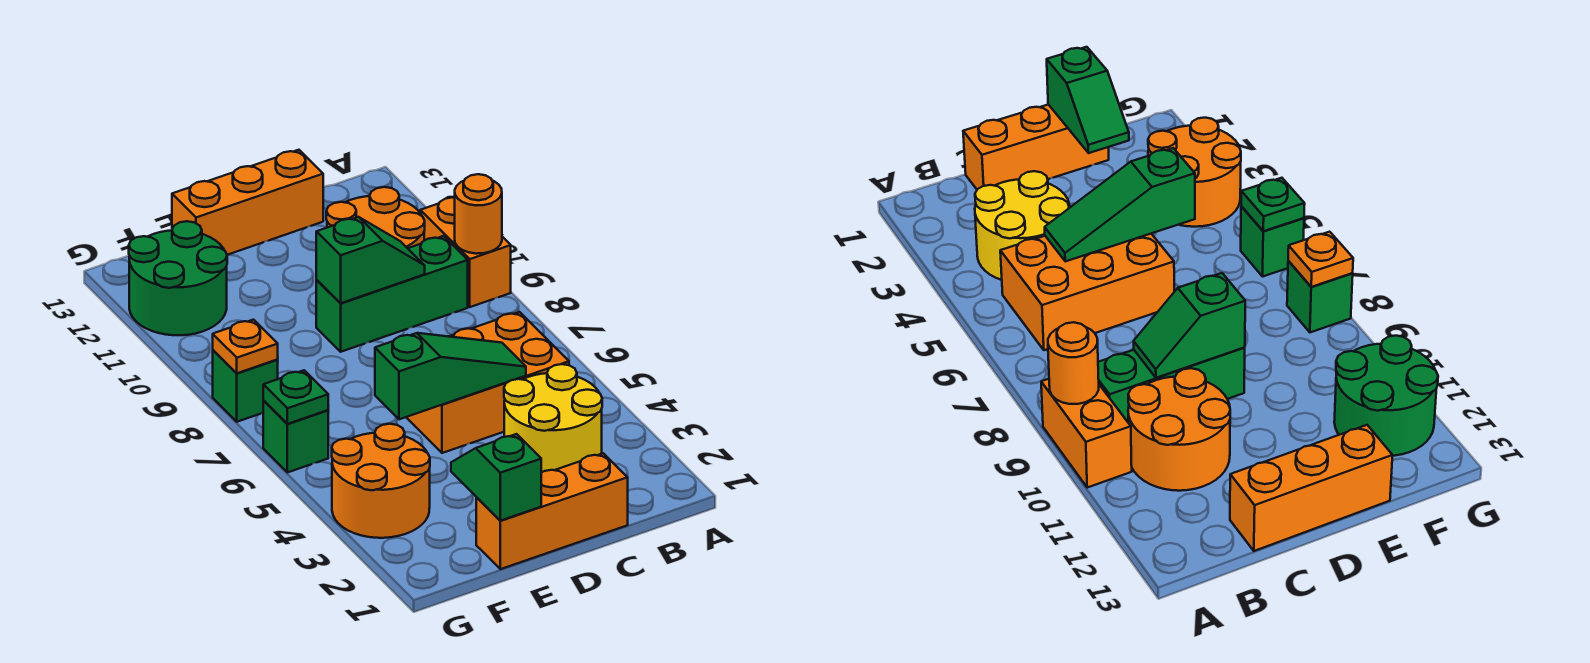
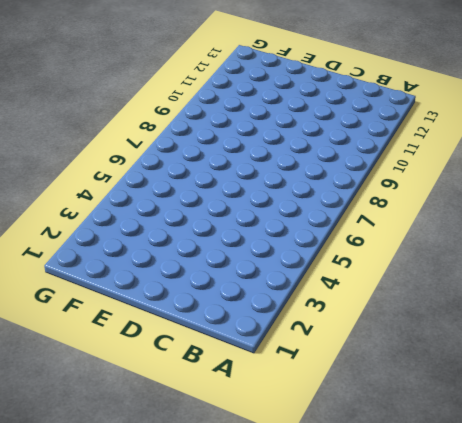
none -> orange 1x2 brick [420,197,511,307]
none -> yellow 2x2 round brick [504,364,602,473]
none -> orange 2x3 brick [406,312,569,453]

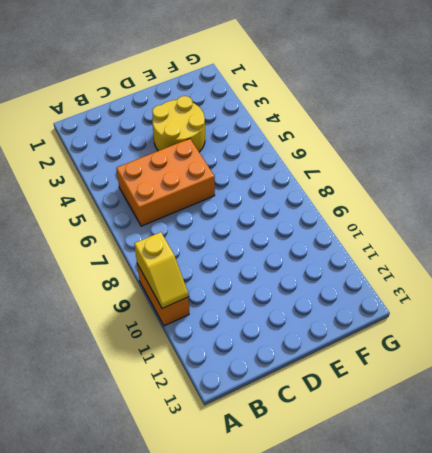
yellow 1x2 slope [134,232,189,308] -> orange 1x1 round brick [455,174,502,254]
yellow 2x2 round brick [152,96,205,152] -> yellow 2x2 round brick moved to [504,364,602,473]
none -> green 1x3 brick [316,236,468,352]
none -> orange 2x2 round brick [326,187,425,248]
none -> orange 1x3 brick [476,453,628,569]

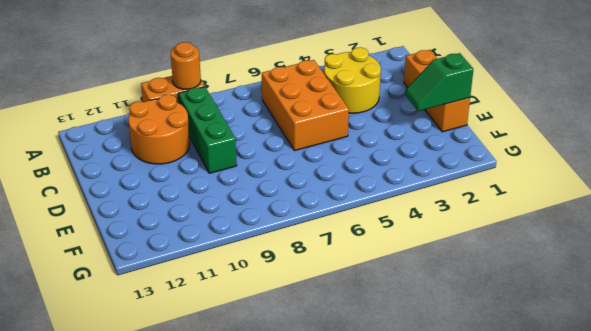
none -> orange 1x3 brick [172,150,323,255]
none -> orange 2x2 round brick [332,424,430,538]
none -> green 2x2 round brick [129,221,227,335]

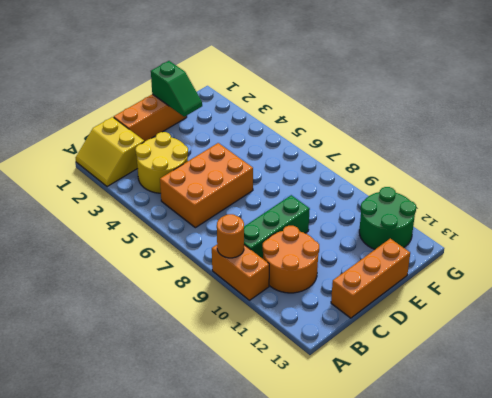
yellow 2x2 slope [76,117,144,187] -> none
none -> orange 2x2 round brick [332,424,430,538]
none -> green 1x1 brick [263,401,328,472]
none -> green 1x1 brick [213,350,278,422]

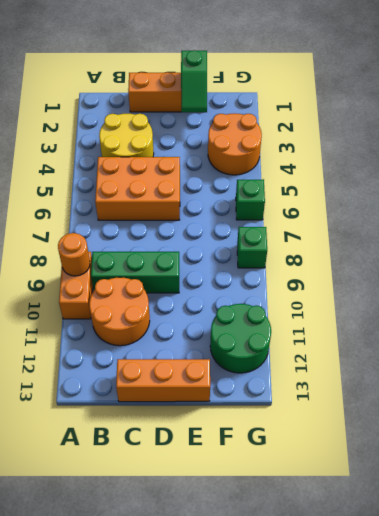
none -> green 1x3 slope [375,333,526,419]
none -> green 1x2 slope [316,217,425,303]
none -> green 1x1 plate [263,370,328,424]

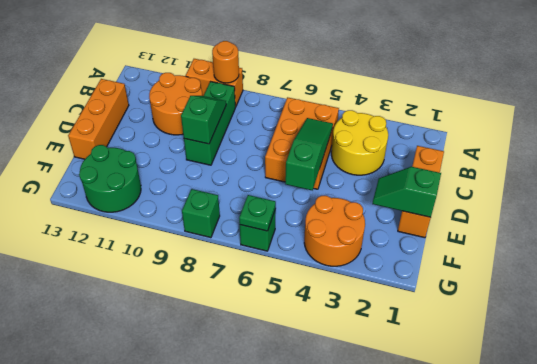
none -> orange 1x1 plate [213,320,278,373]

